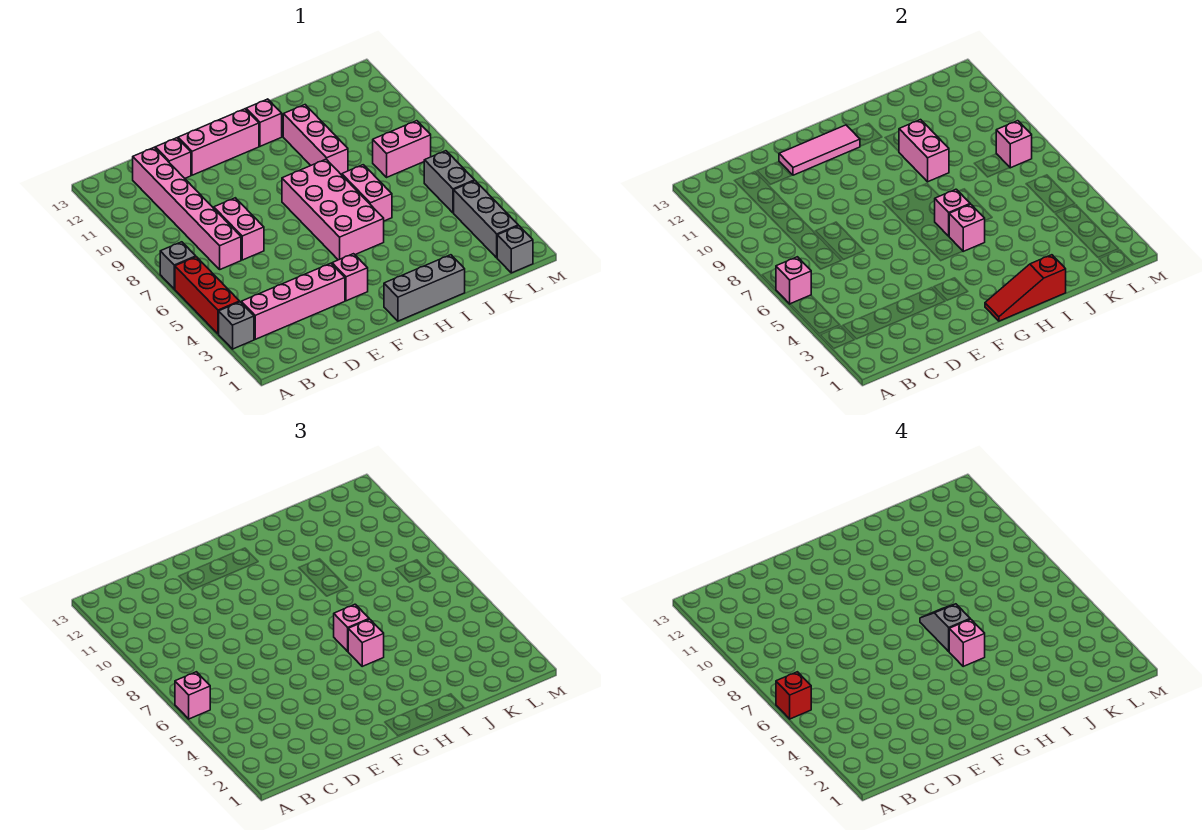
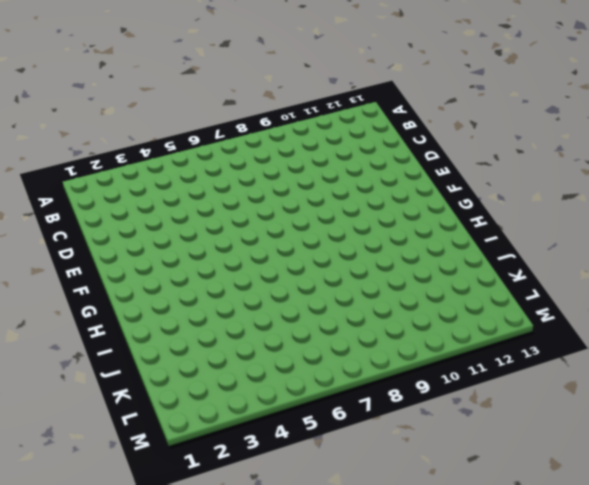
none -> grey 1x1 brick [219,302,254,349]
none -> red 1x3 brick [175,257,240,334]
none -> grey 1x1 brick [160,242,196,289]
none -> pink 1x4 brick [241,263,345,339]

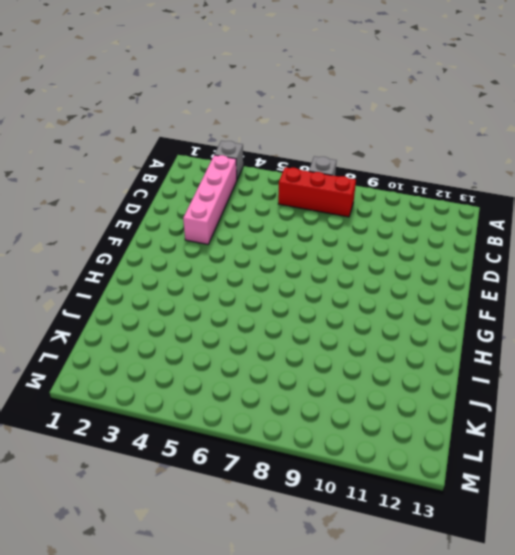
red 1x3 brick [278,167,356,217] -> red 1x3 brick moved to [175,257,240,334]
none -> pink 1x6 brick [133,147,241,269]
none -> pink 1x2 brick [214,198,264,260]
none -> pink 1x1 brick [155,138,191,178]
none -> pink 1x3 brick [178,109,259,175]

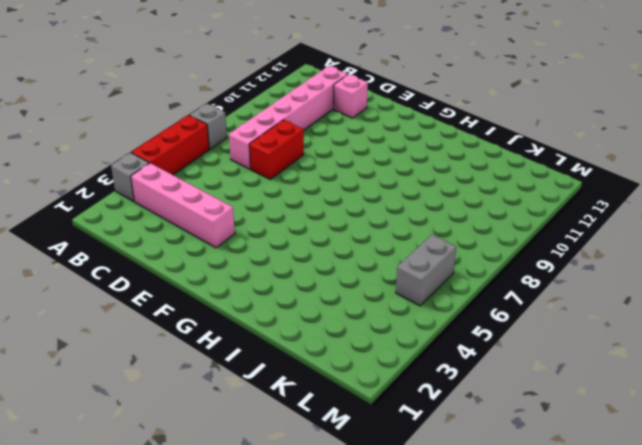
red 1x2 brick [249,120,304,179] -> pink 1x2 brick [214,198,264,260]
none -> pink 1x3 brick [178,109,259,175]
none -> pink 1x1 brick [332,254,368,301]
none -> grey 1x3 brick [384,255,465,321]
none -> pink 2x4 brick [282,159,384,260]

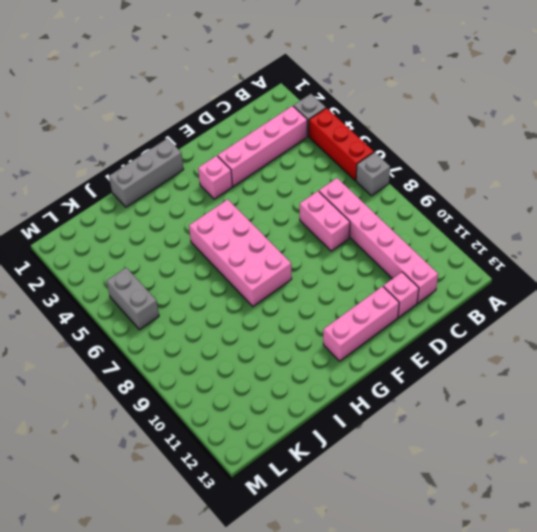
none -> pink 1x1 brick [246,99,282,146]
none -> pink 1x2 brick [342,165,392,221]
none -> pink 1x3 brick [283,105,348,175]
none -> pink 1x2 brick [373,121,431,177]

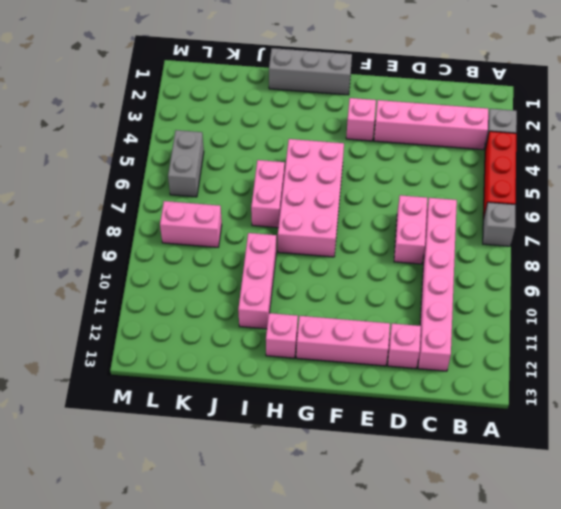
none -> grey 1x1 brick [497,226,533,273]
none -> grey 1x3 brick [454,181,518,258]
none -> pink 1x1 brick [776,257,811,304]
none -> pink 1x3 tile [779,125,860,175]

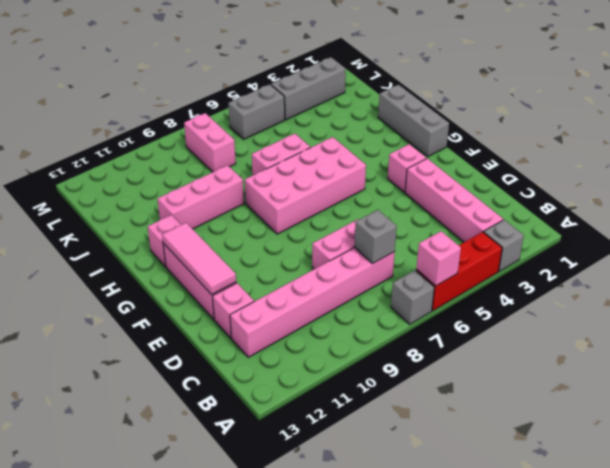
grey 1x1 brick [354,210,397,264] -> grey 1x1 brick moved to [497,226,533,273]
none -> red 1x3 slope [985,255,1066,321]
none -> pink 1x1 brick [949,204,985,251]
none -> pink 1x1 brick [935,189,970,236]
none -> pink 1x2 brick [899,120,949,182]

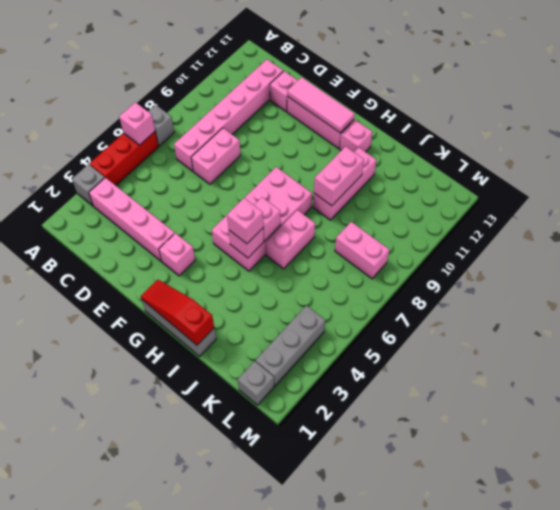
none -> grey 1x2 brick [424,151,475,213]
none -> pink 1x1 brick [996,121,1032,168]
none -> pink 1x1 brick [175,672,210,719]
none -> pink 1x1 brick [334,604,369,651]

